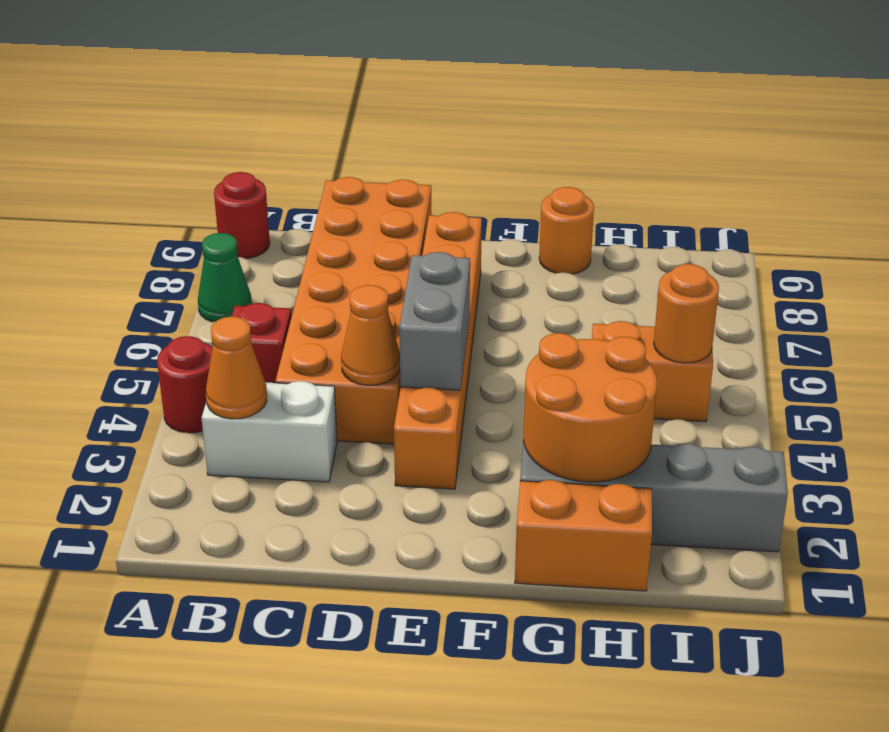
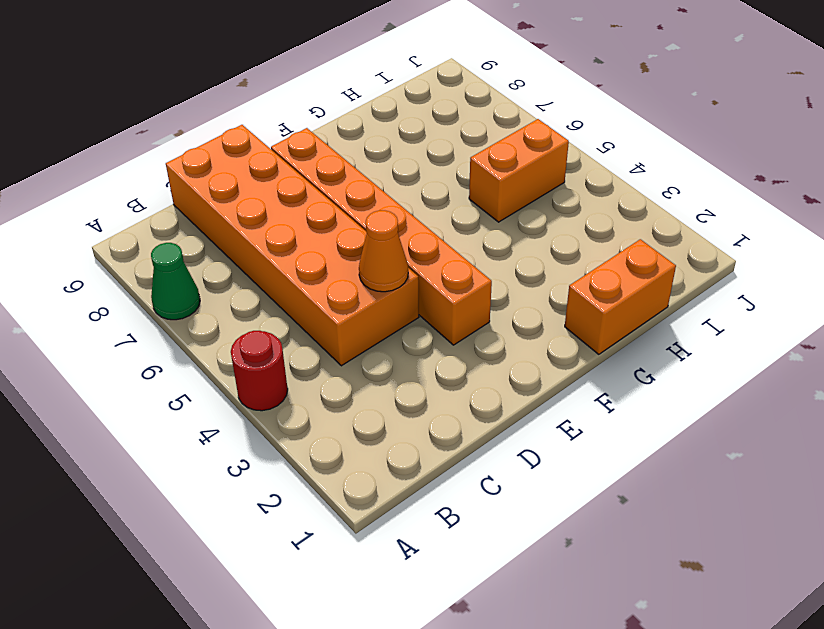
none -> red 1x1 round brick [214,172,270,259]
none -> white 1x2 brick [202,381,337,482]
none -> red 1x1 brick [231,303,291,383]

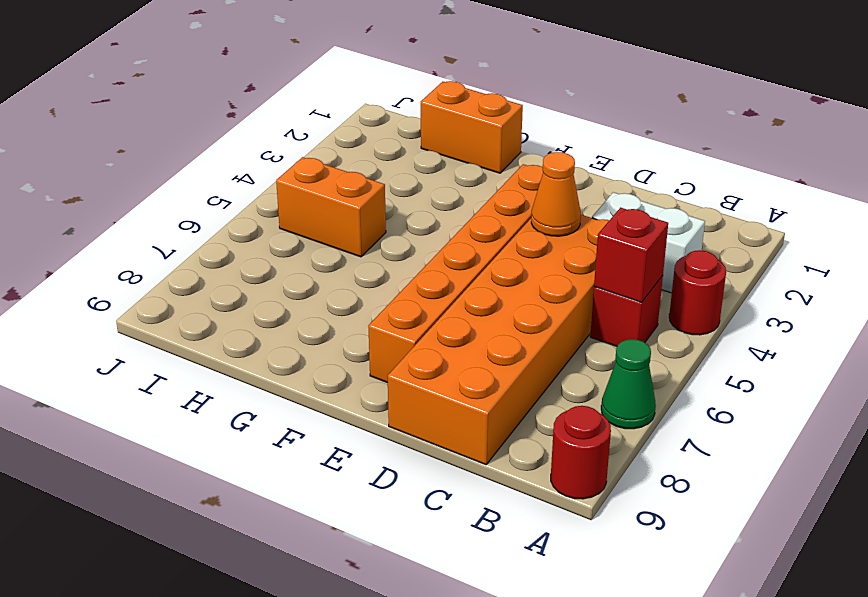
red 1x1 brick [594,208,668,303] -> none
none -> grey 1x4 brick [520,438,788,552]
none -> orange 1x1 round brick [539,187,594,274]
none -> orange 1x1 cone [206,317,267,419]

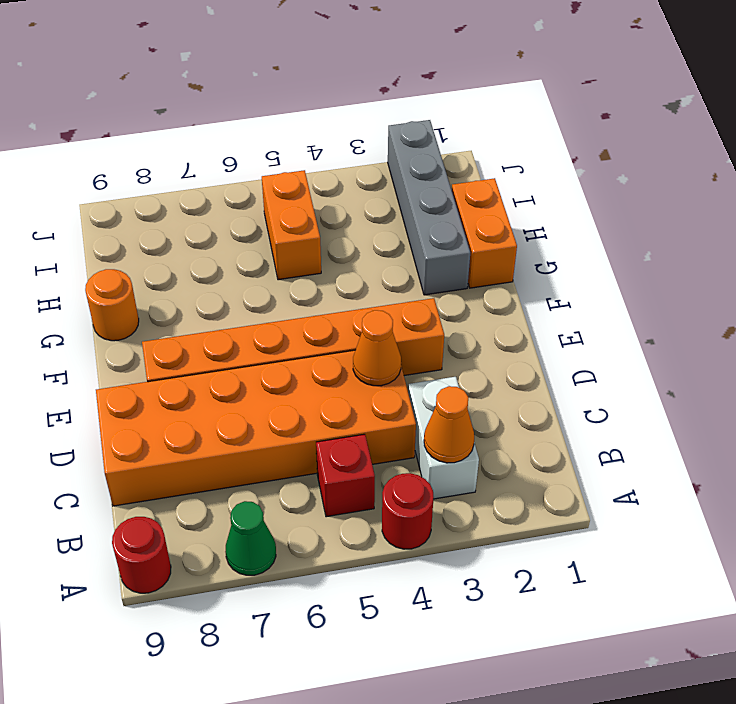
none -> grey 1x2 brick [399,252,470,390]
none -> orange 2x2 round brick [524,333,657,482]
none -> orange 1x1 round brick [654,264,719,363]

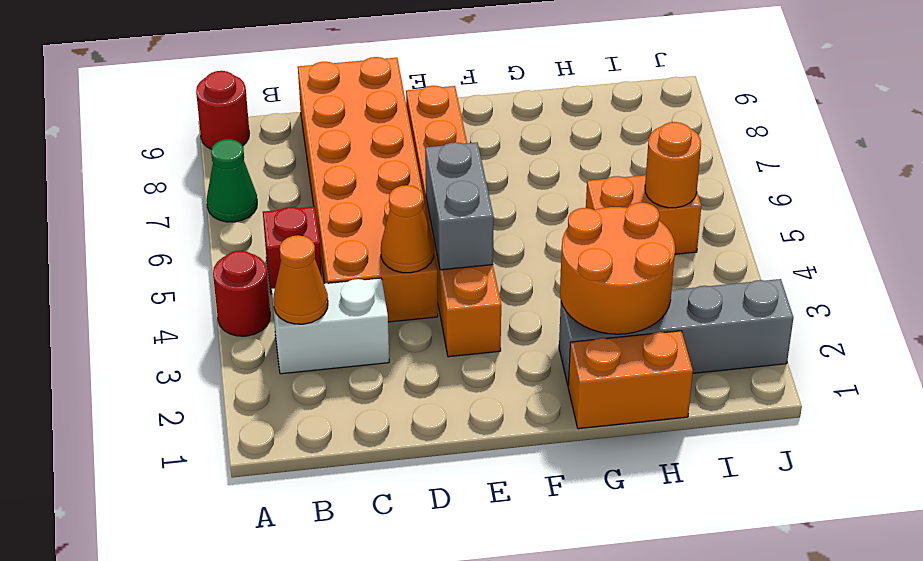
none -> orange 1x1 round brick [539,187,594,274]

